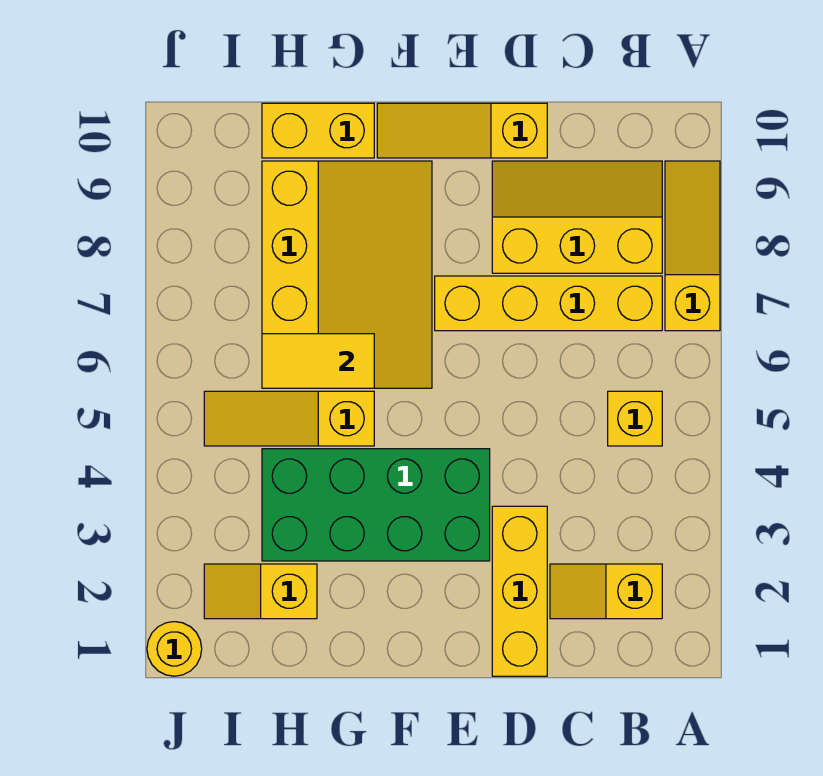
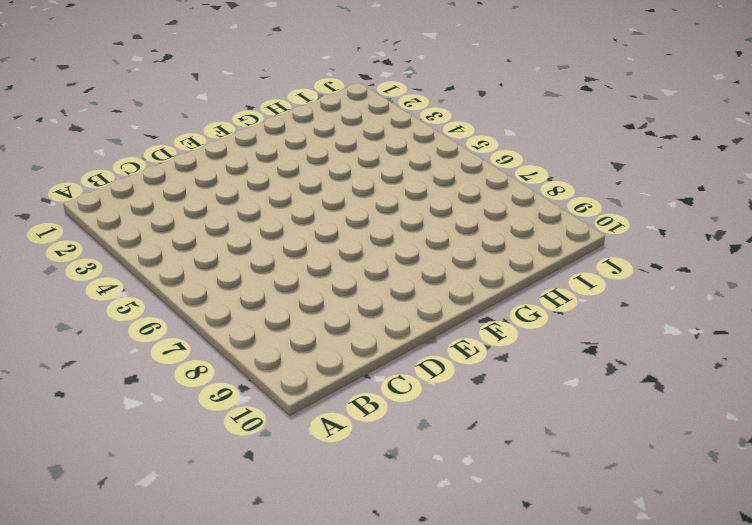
none -> yellow 1x3 slope [665,161,720,331]
none -> yellow 1x2 slope [550,564,662,619]
none -> yellow 1x1 brick [608,391,662,446]

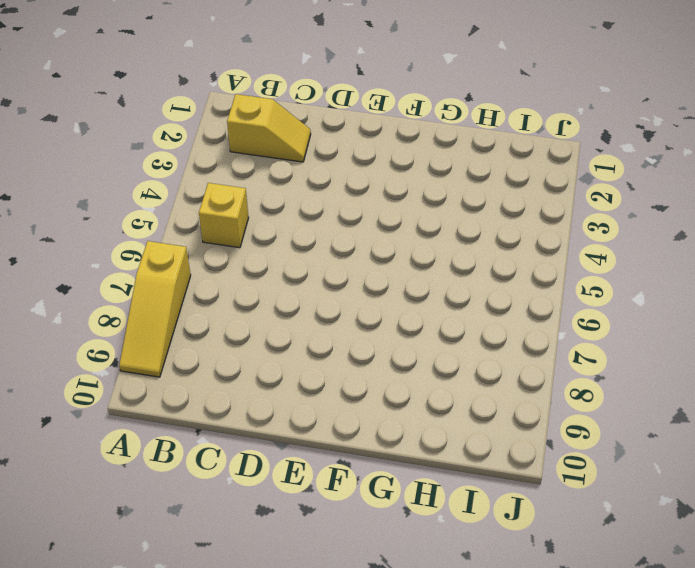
none -> yellow 1x4 brick [435,276,662,331]
none -> yellow 2x3 slope [492,161,662,273]
none -> yellow 1x3 brick [492,506,547,676]

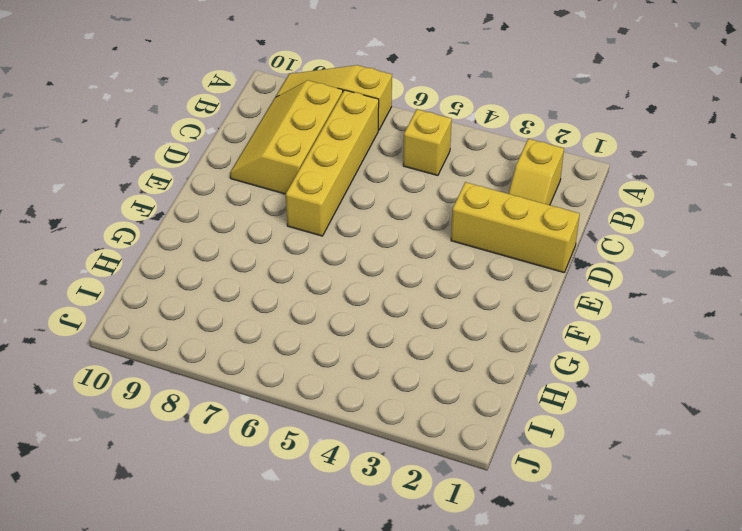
none -> yellow 1x3 slope [377,103,547,158]
none -> green 2x4 brick [262,449,490,561]
none -> yellow 3x4 slope [262,161,432,388]

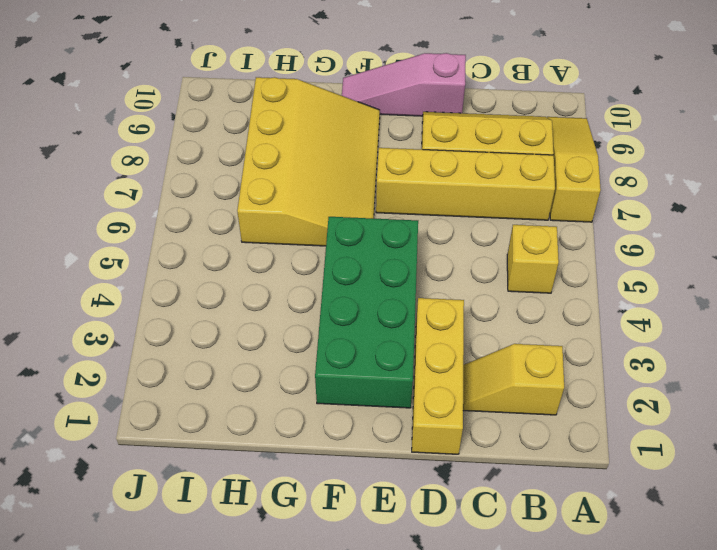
pink 1x3 slope [342,53,466,116] -> yellow 1x3 slope [377,103,547,158]
green 2x4 brick [315,217,418,408] -> green 2x4 brick turned to [262,449,490,561]
none -> yellow 1x3 slope [204,391,374,446]
none -> yellow 1x2 brick [262,103,374,158]
none -> yellow 1x2 slope [204,564,317,619]

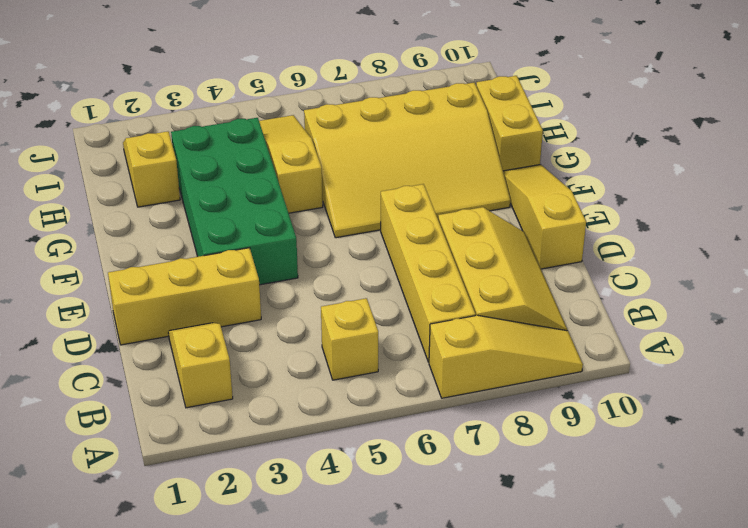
none -> yellow 1x1 round brick [147,622,202,676]
none -> yellow 1x2 tile [262,334,374,388]

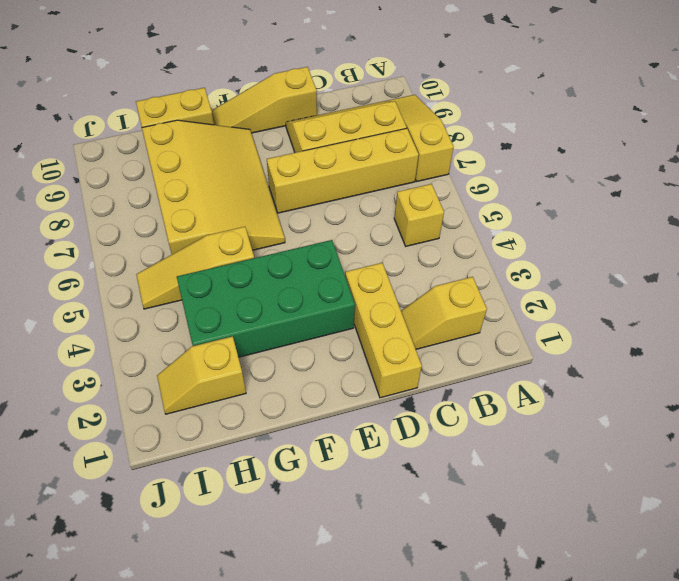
none -> yellow 1x1 round brick [147,622,202,676]
none -> yellow 1x2 tile [262,334,374,388]

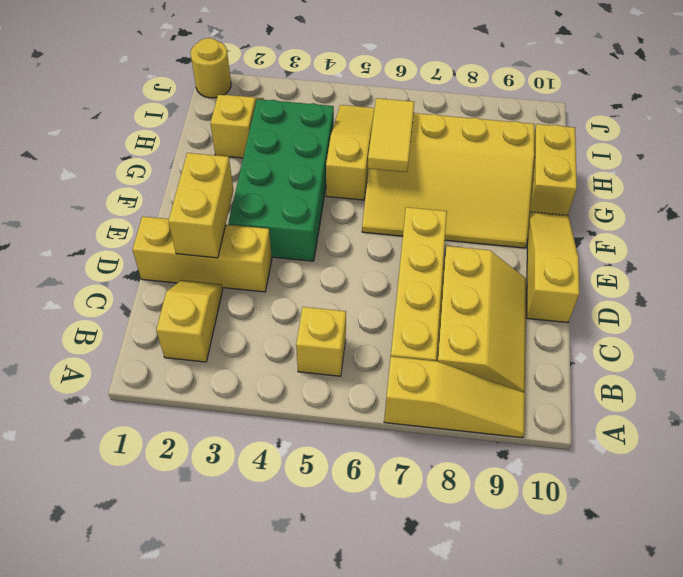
yellow 1x2 brick [168,153,234,258] -> none

